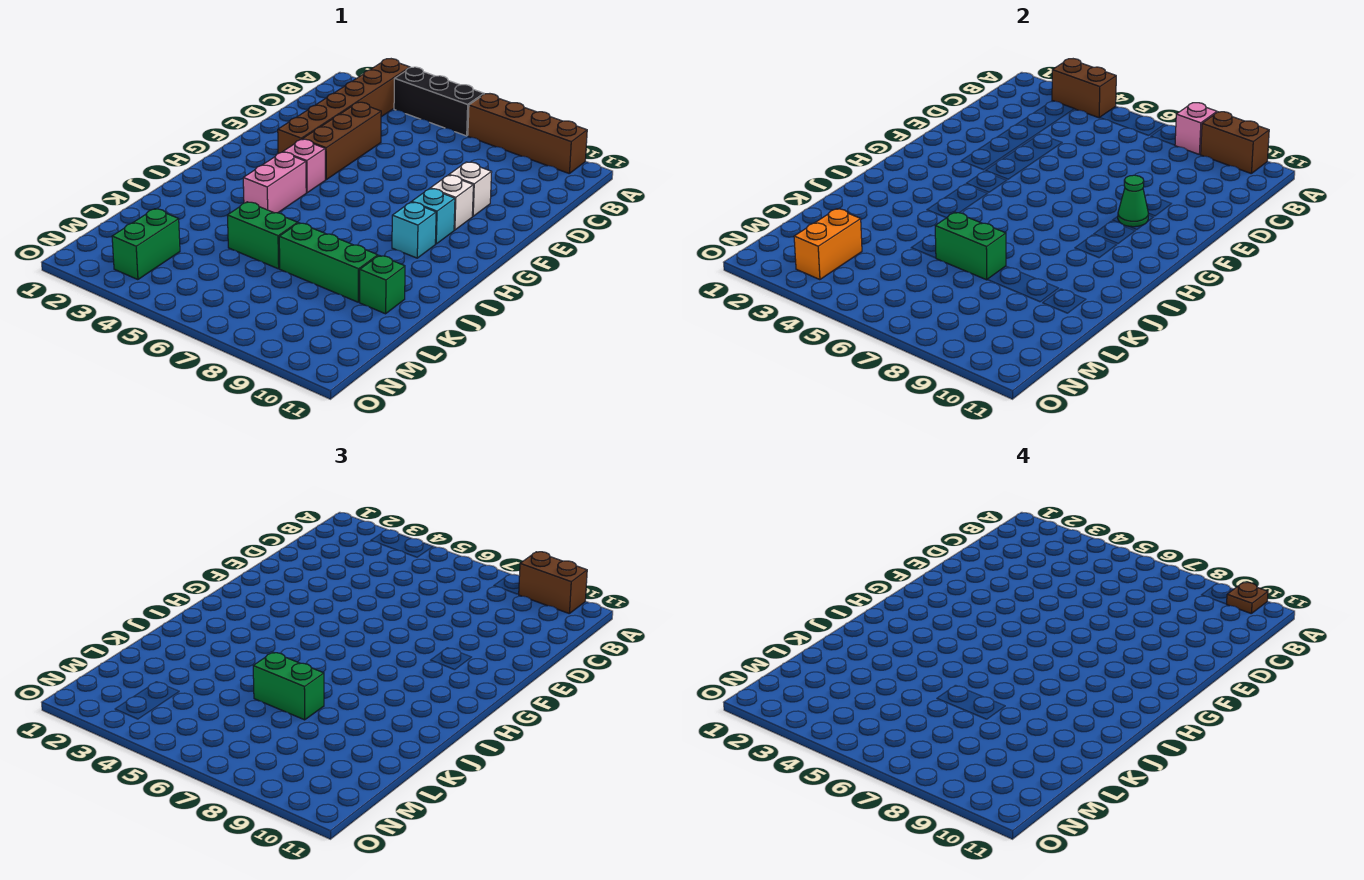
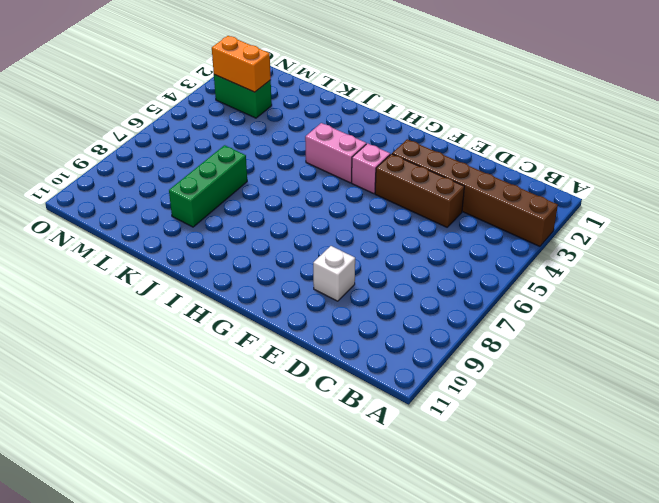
none -> black 1x3 brick [394,67,484,136]
none -> brown 1x4 brick [468,94,587,173]
none -> white 1x1 brick [430,175,473,230]

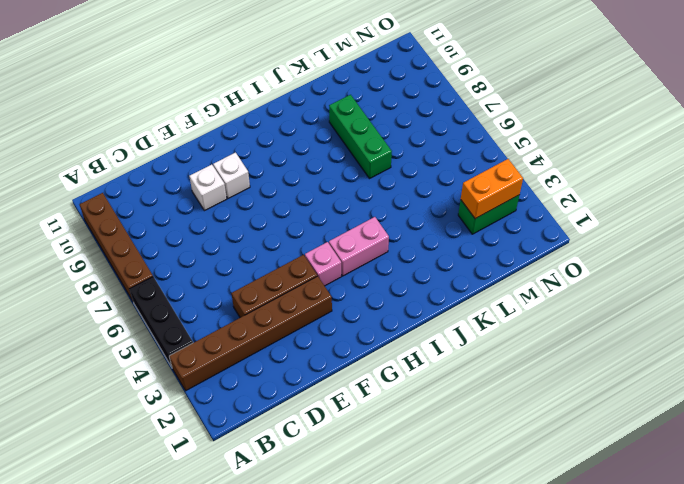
none -> cyan 1x1 brick [412,189,455,244]
none -> cyan 1x1 brick [392,202,436,258]
none -> green 1x2 brick [227,202,298,269]

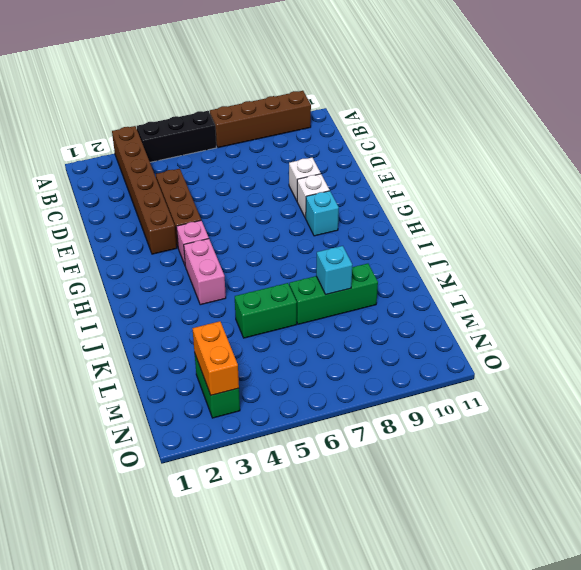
cyan 1x1 brick [316,246,352,295] -> cyan 1x1 brick moved to [392,202,436,258]
none -> green 1x1 brick [360,255,405,314]
none -> brown 1x2 brick [1052,59,1116,118]
none -> pink 1x1 brick [1175,103,1217,154]

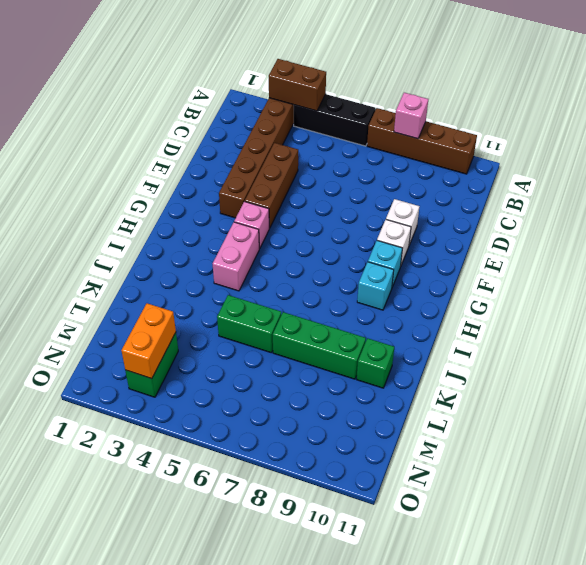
none -> brown 1x2 brick [1201,112,1269,173]
none -> green 1x1 cone [1118,175,1149,227]
none -> green 1x2 brick [935,212,1006,280]

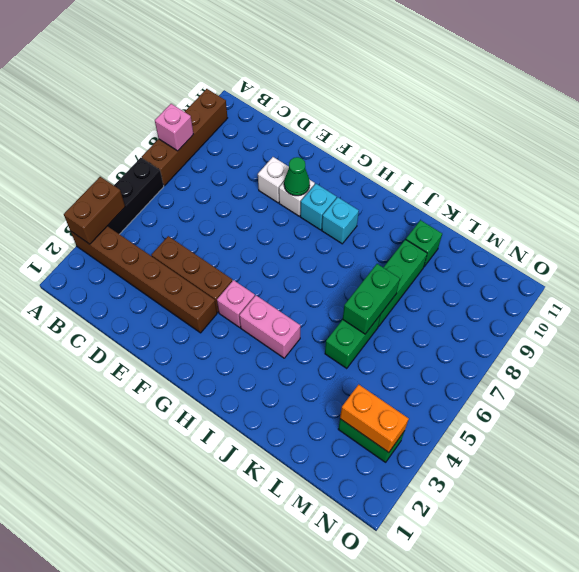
none -> brown 1x2 brick [1201,112,1269,173]
none -> brown 1x2 brick [519,552,587,613]
none -> green 1x2 brick [253,652,324,720]

